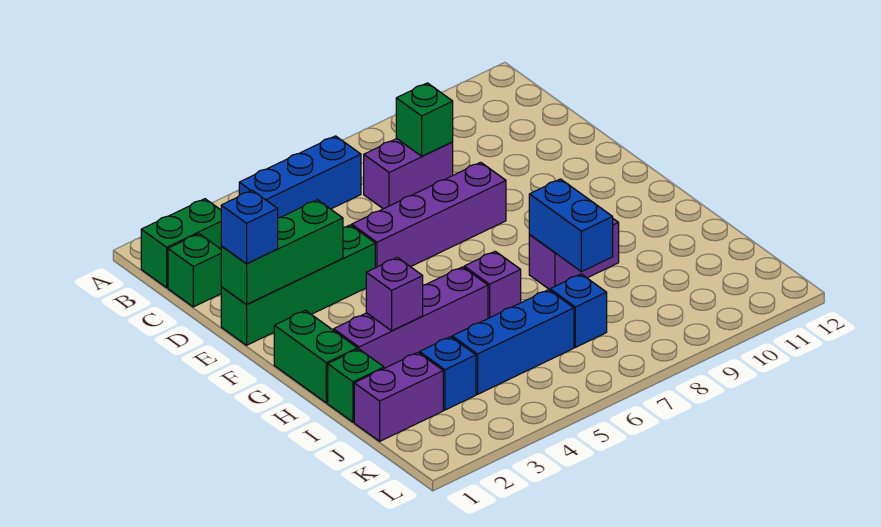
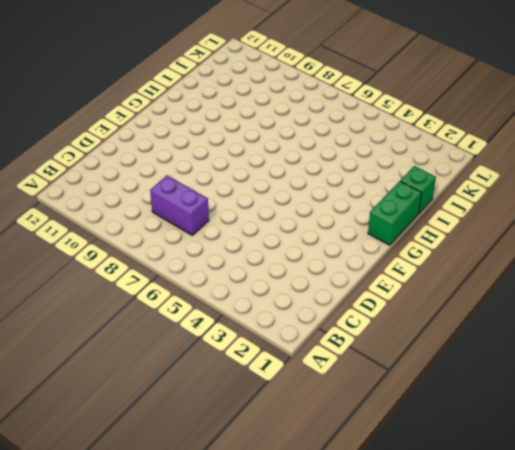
none -> green 1x2 brick [141,199,221,288]
none -> blue 1x3 brick [239,136,361,218]
none -> green 1x1 brick [168,234,221,307]

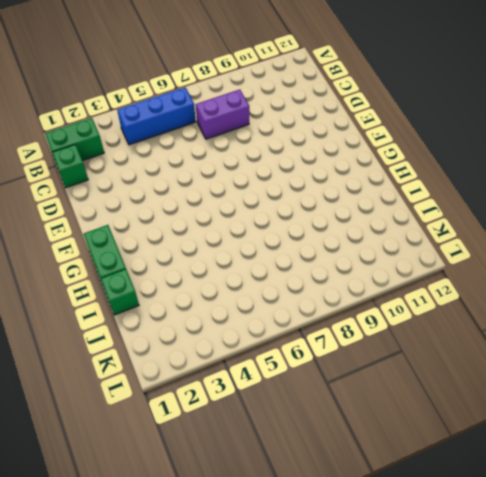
none -> green 1x4 brick [221,225,375,345]
none -> purple 1x4 brick [352,162,506,268]
none -> purple 1x4 brick [334,267,488,368]

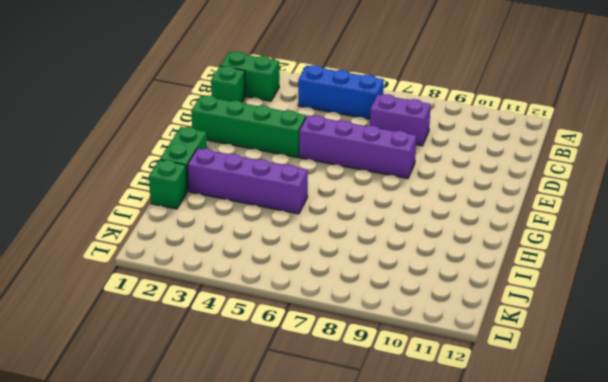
none -> purple 1x1 brick [464,251,521,318]
none -> purple 1x2 brick [529,219,619,290]
none -> purple 1x2 brick [354,353,443,441]

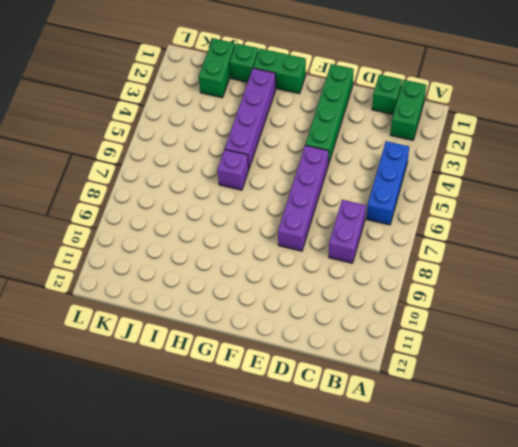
green 1x2 brick [199,38,235,98] -> purple 1x2 brick [354,353,443,441]
none -> purple 1x2 brick [529,219,619,290]
none -> blue 1x1 brick [420,337,476,410]
none -> blue 1x3 brick [452,290,574,394]

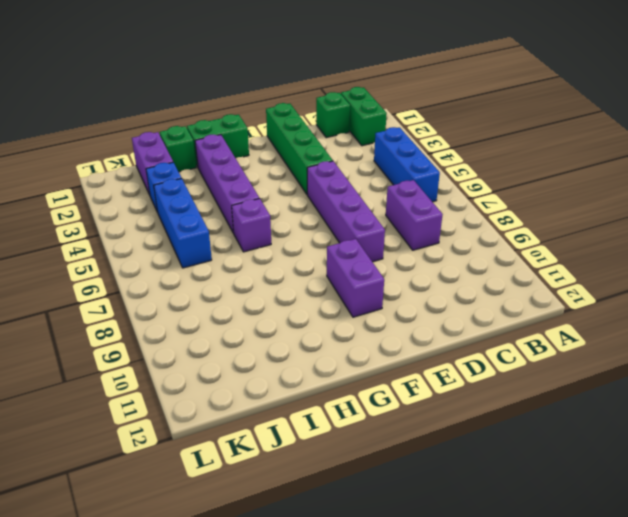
purple 1x2 brick [327,239,384,317] -> purple 1x2 brick moved to [529,219,619,290]
none -> blue 1x1 brick [550,274,607,347]
none -> green 1x1 brick [396,83,453,156]
none -> green 1x3 brick [221,200,343,304]

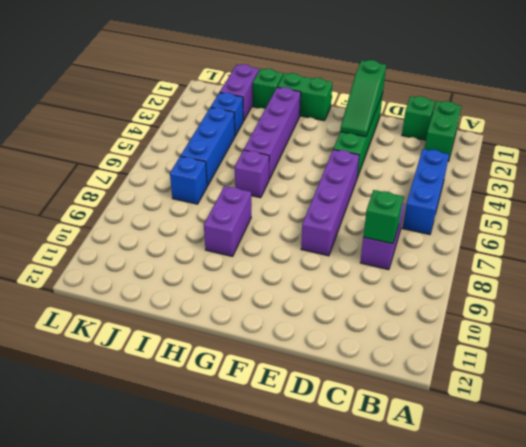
green 1x3 slope [340,60,386,137] -> green 1x3 brick [221,200,343,304]
none -> purple 1x1 brick [366,257,423,331]
none -> blue 1x2 brick [529,179,613,272]
none -> blue 1x1 brick [221,190,278,264]

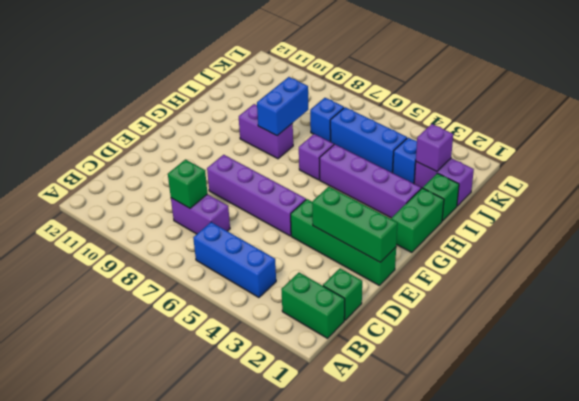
purple 1x1 brick [416,124,453,172] -> purple 1x1 brick moved to [366,257,423,331]
none -> blue 1x1 brick [221,190,278,264]

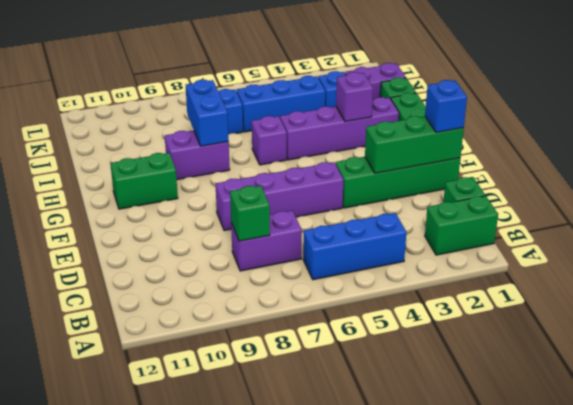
green 1x2 brick [110,153,178,209] -> none

